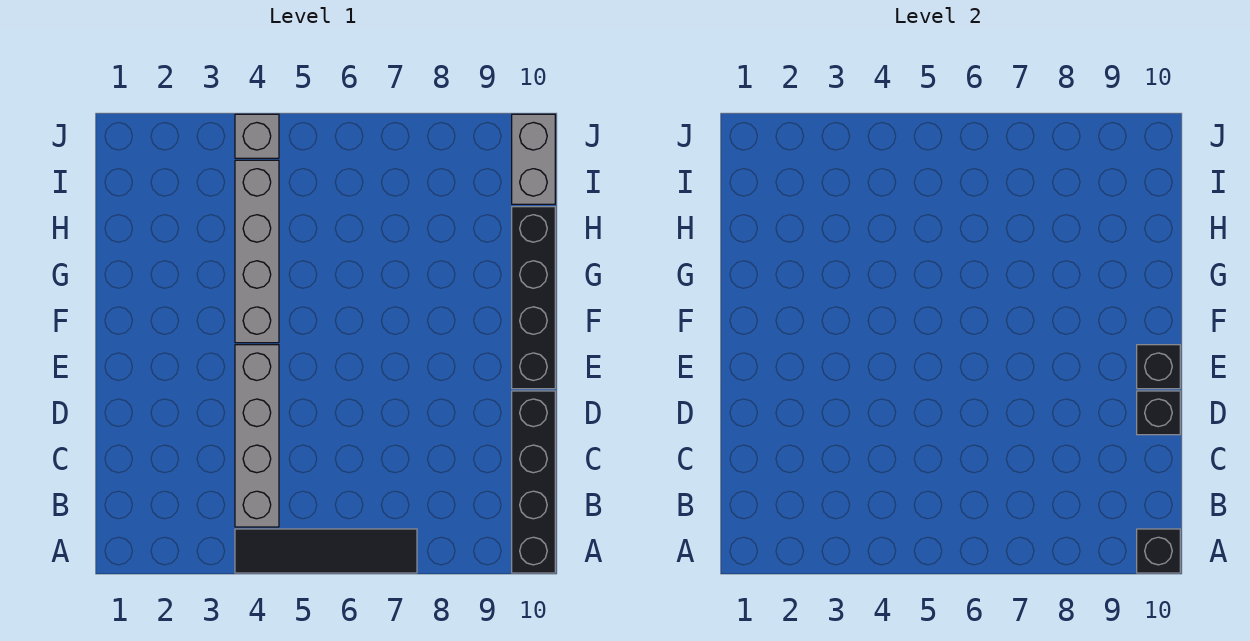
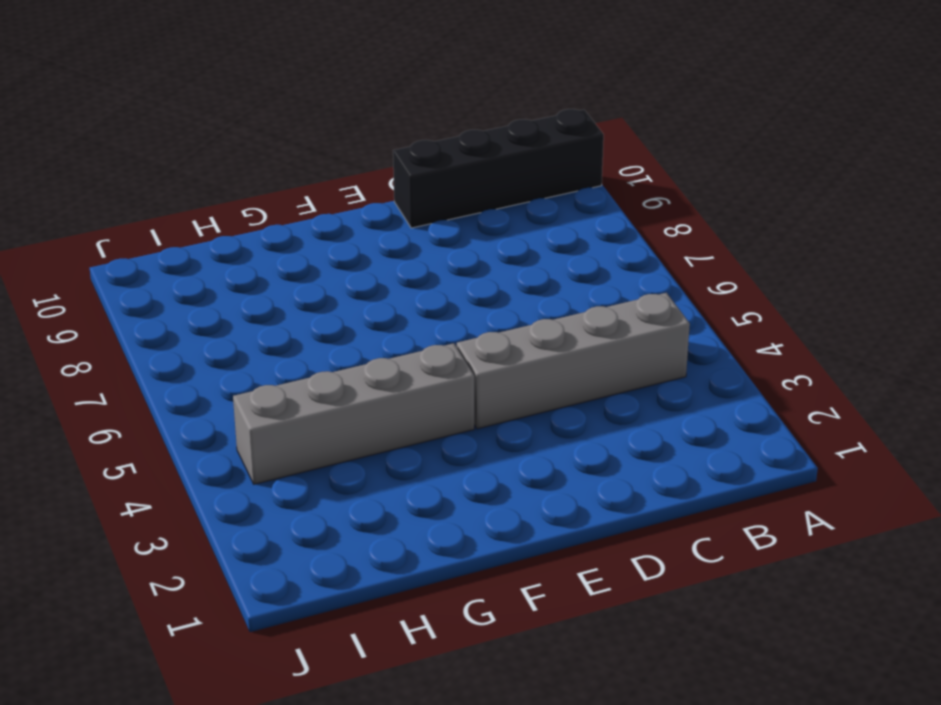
none -> black 1x4 tile [235,529,417,573]
none -> black 1x4 brick [512,207,555,389]

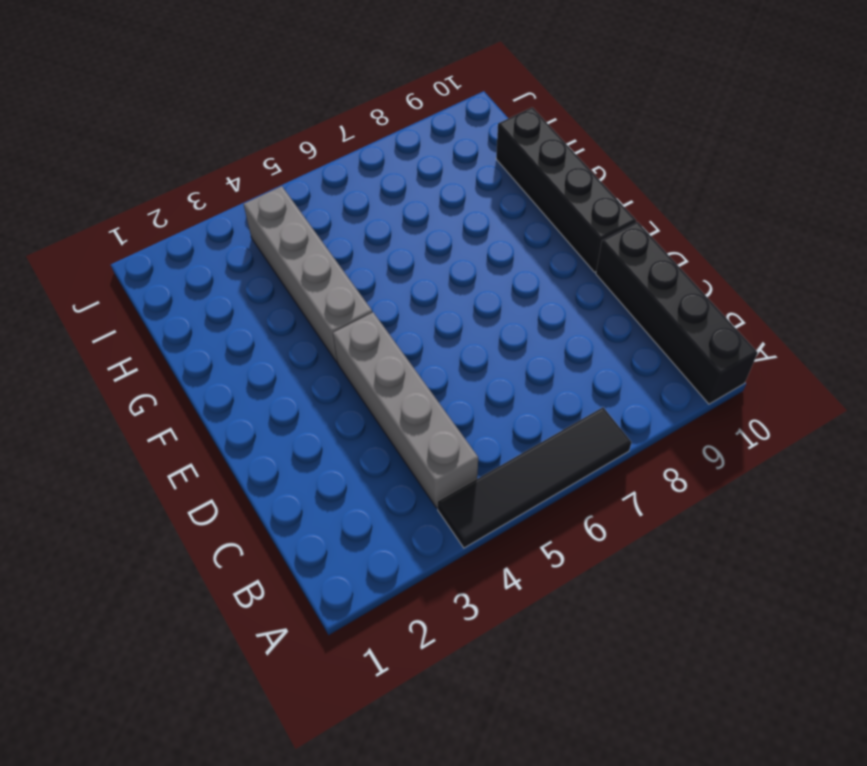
none -> grey 1x2 brick [512,114,555,204]
none -> grey 1x1 brick [235,114,279,158]

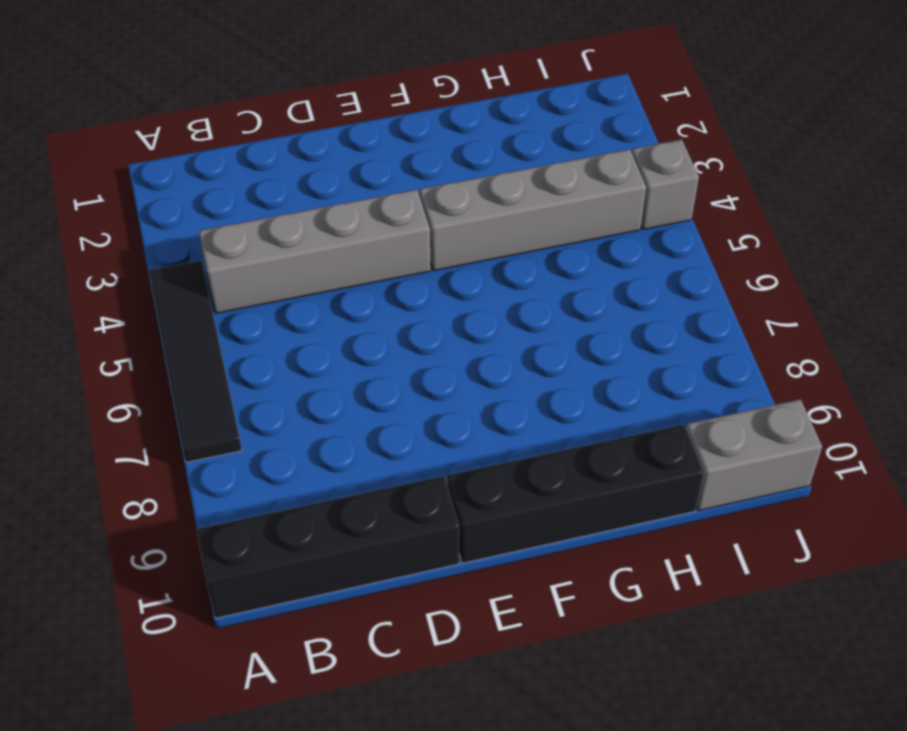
none -> black 1x1 brick [1137,529,1180,573]
none -> black 1x1 brick [1137,391,1180,435]

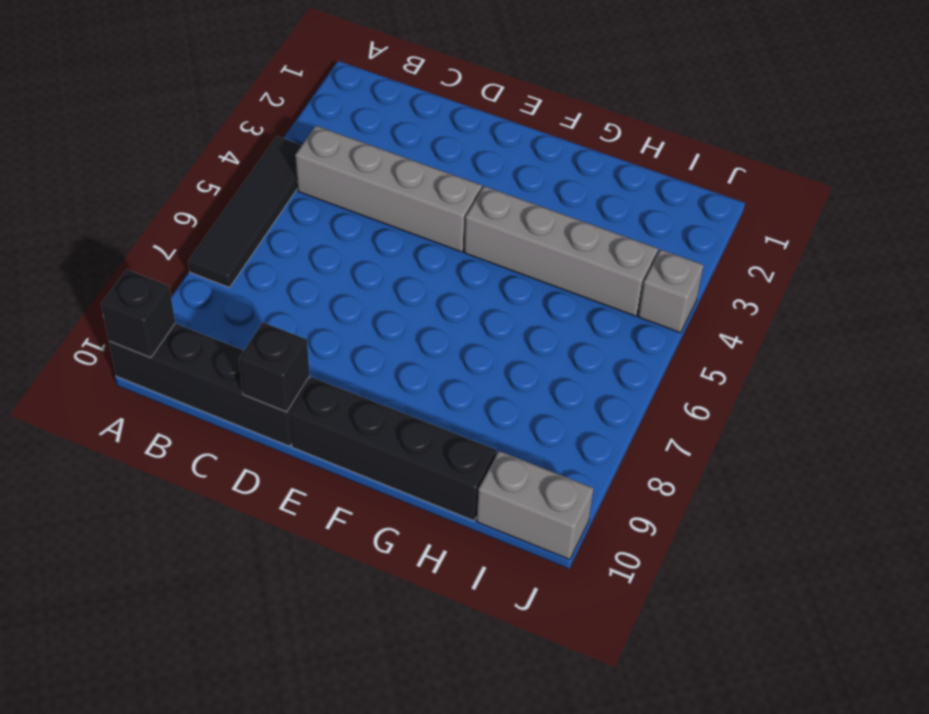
none -> black 1x1 brick [1137,345,1180,389]

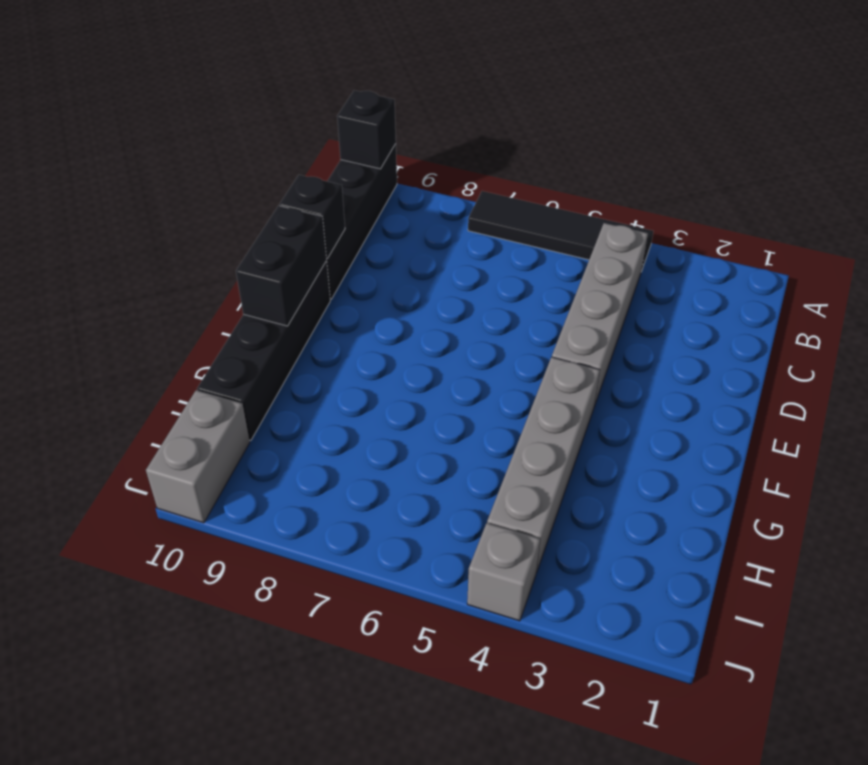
black 1x2 brick [236,206,327,326] -> black 1x1 brick [1137,345,1180,389]

